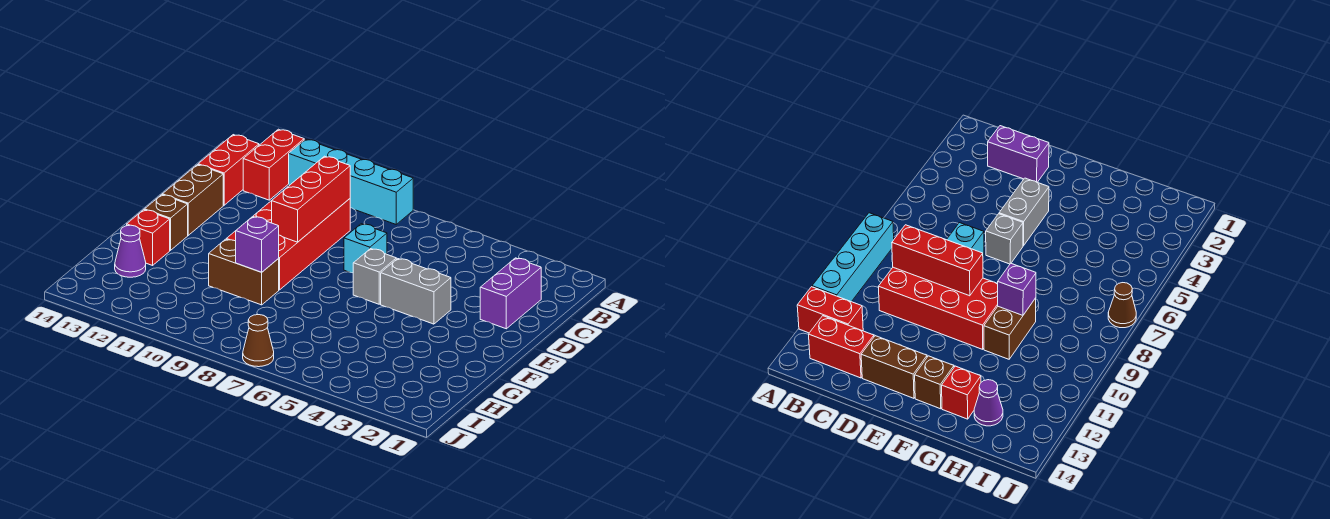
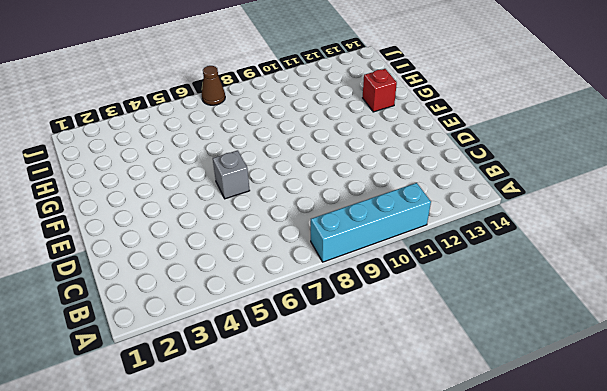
none -> red 1x2 brick [243,129,304,200]
none -> red 1x2 brick [198,135,259,205]
none -> purple 1x2 brick [480,258,541,329]

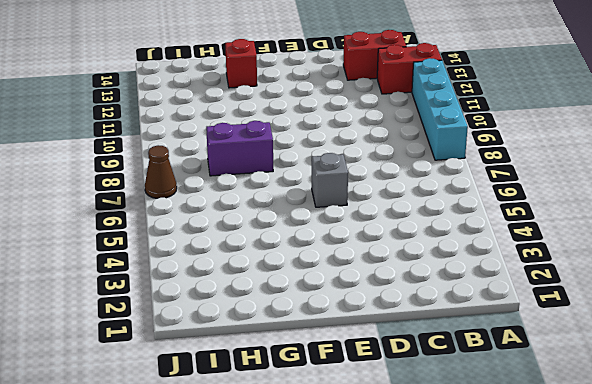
purple 1x2 brick [206,121,273,176] -> purple 1x2 brick moved to [480,258,541,329]
none -> red 2x4 brick [226,199,350,290]
none -> cyan 1x1 brick [344,224,387,273]
none -> brown 1x2 brick [162,165,223,235]

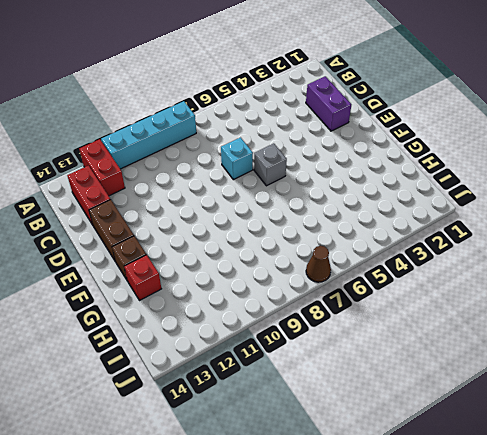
none -> red 2x4 brick [226,199,350,290]
none -> grey 1x2 brick [381,259,451,324]
none -> brown 1x2 brick [209,239,279,305]

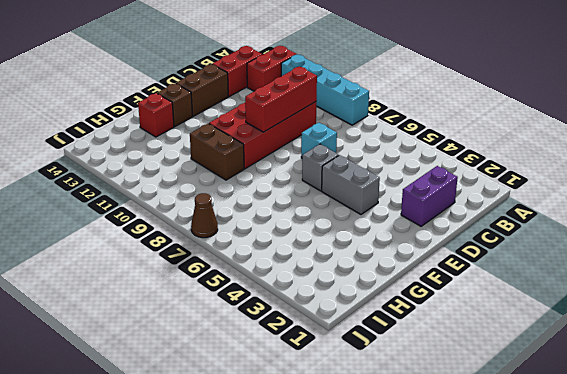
none -> purple 1x1 cone [115,225,146,277]
none -> purple 1x1 brick [236,217,279,272]

